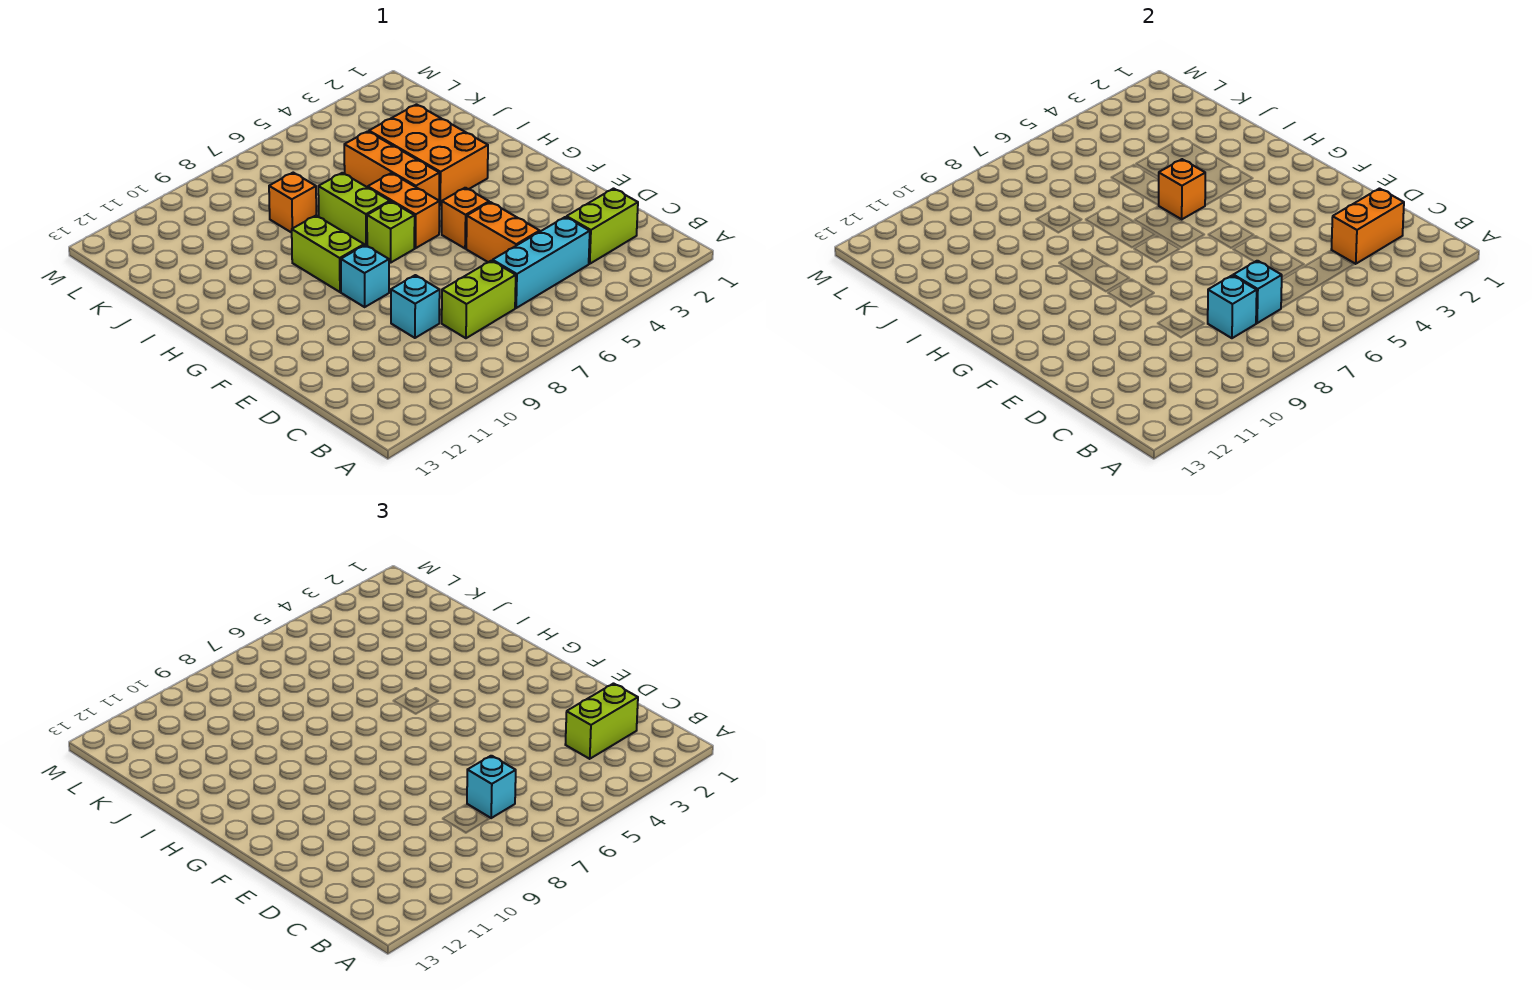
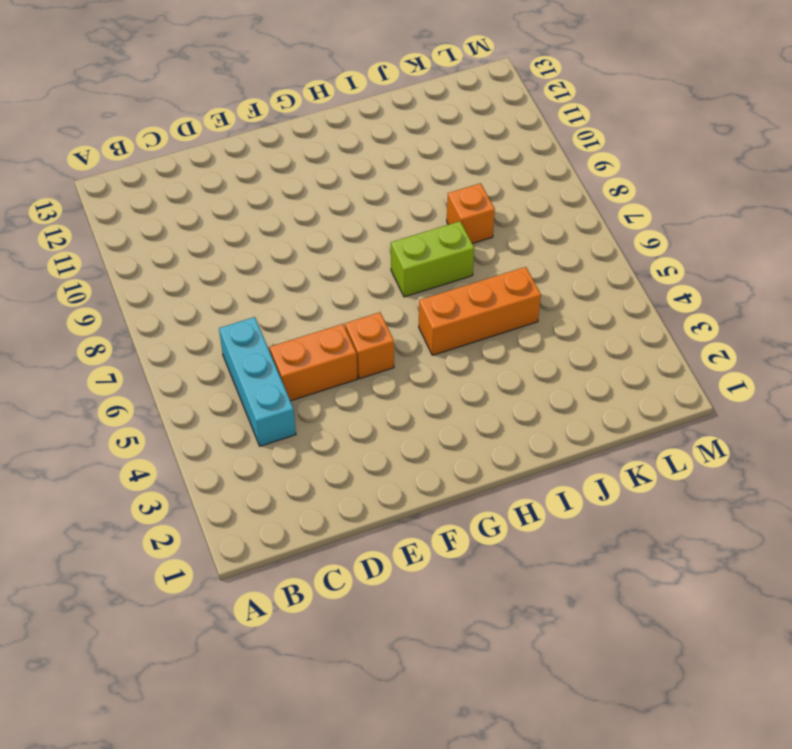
none -> lime 1x2 brick [567,189,638,264]
none -> lime 1x2 brick [442,261,516,338]
none -> cyan 1x1 brick [391,275,440,338]

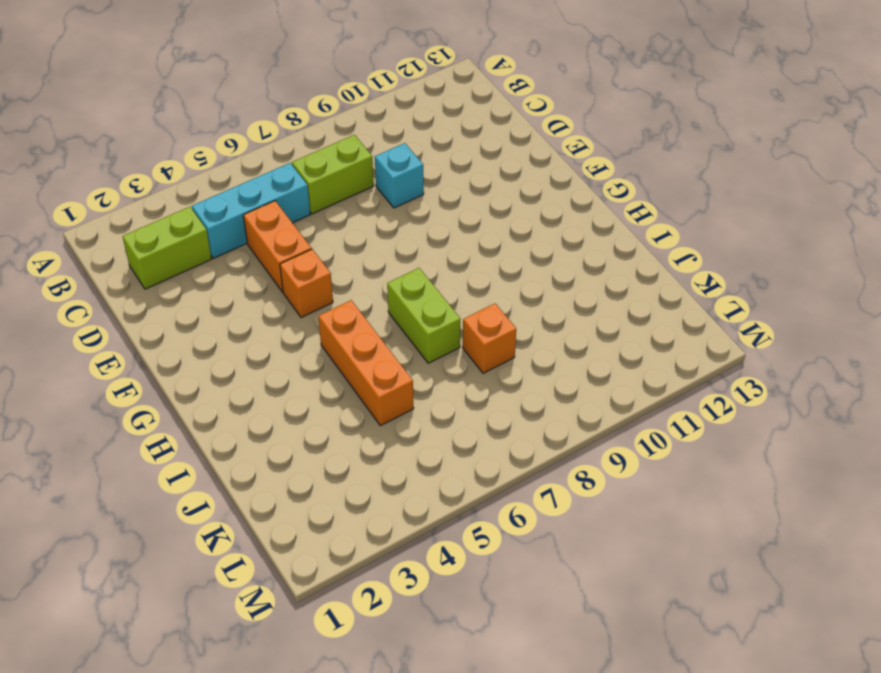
none -> cyan 1x1 brick [341,245,389,307]
none -> orange 1x2 brick [368,173,439,248]
none -> lime 1x1 brick [367,202,415,263]

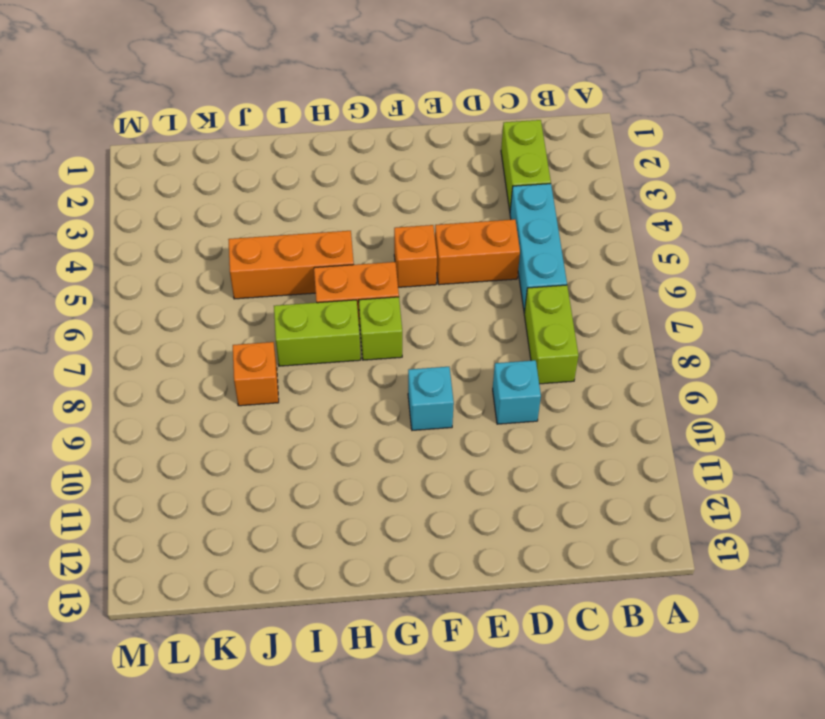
none -> lime 1x2 brick [292,216,364,292]
none -> orange 2x3 brick [369,105,488,205]
none -> orange 1x2 brick [1331,189,1404,264]

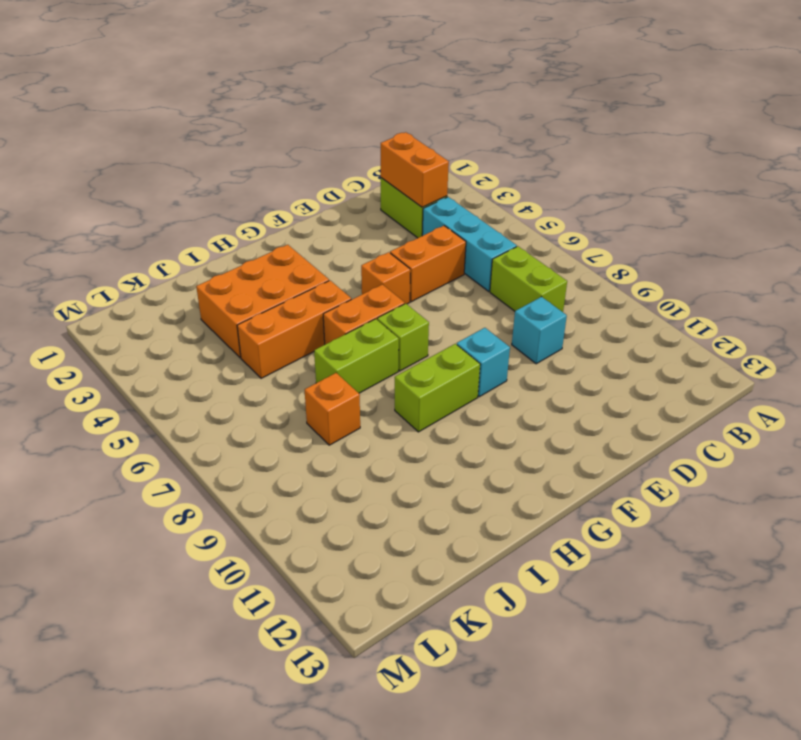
none -> cyan 1x1 brick [1233,261,1282,323]
none -> cyan 1x1 brick [1208,275,1257,338]
none -> orange 1x1 brick [1159,159,1205,219]

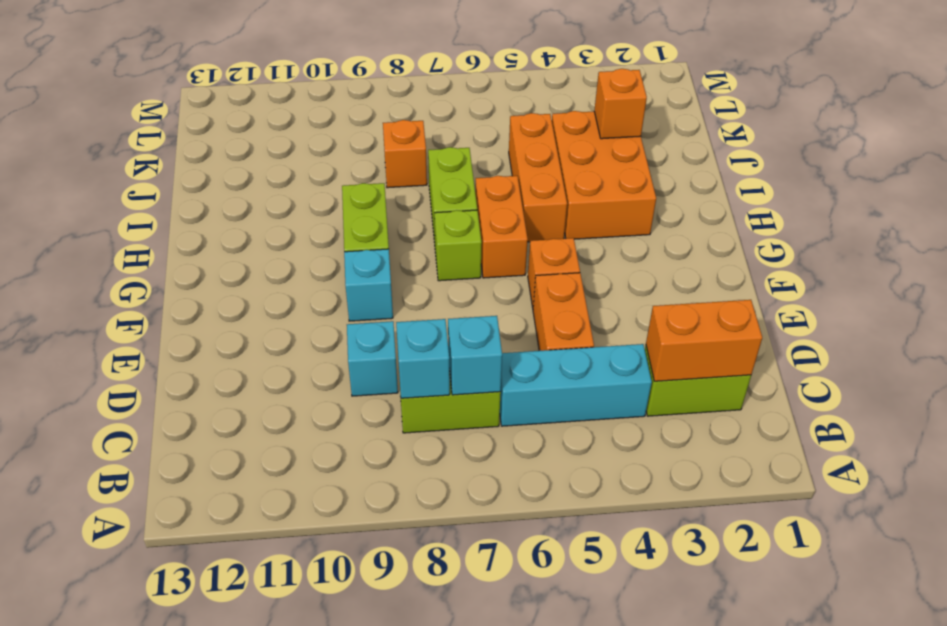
orange 1x1 brick [594,69,647,139] -> orange 1x1 brick moved to [1159,159,1205,219]
none -> lime 1x2 brick [565,684,638,759]
none -> cyan 1x1 brick [467,756,516,818]

